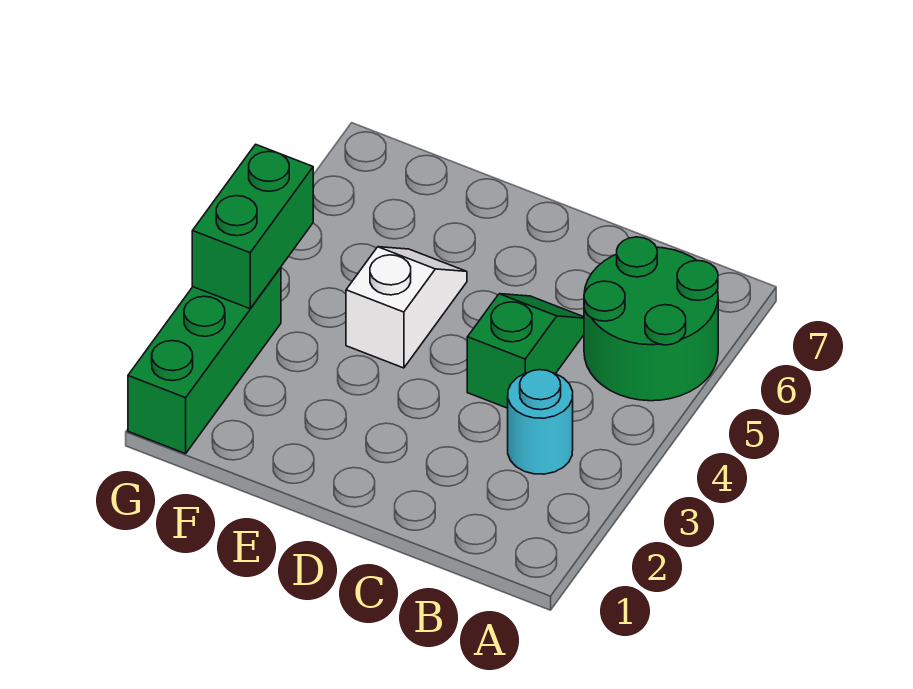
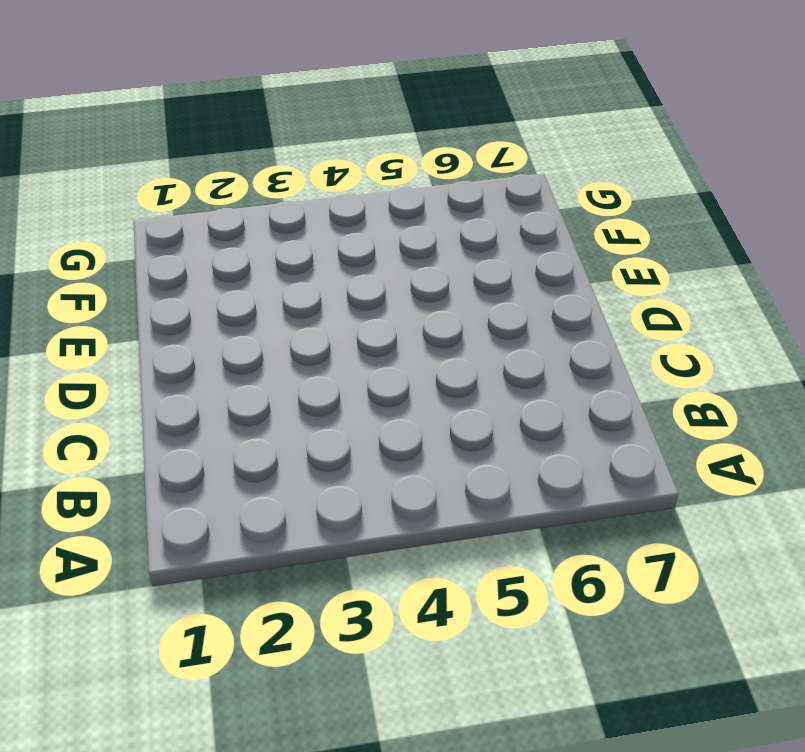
none -> green 2x2 round brick [584,237,718,401]
none -> cyan 1x1 round brick [508,370,573,474]

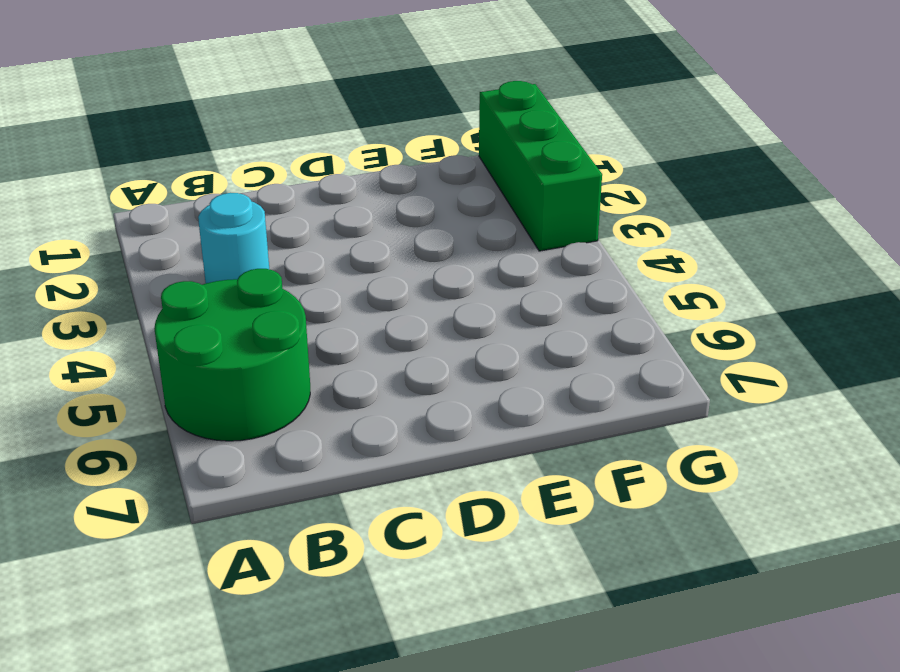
none -> green 1x2 slope [467,294,584,408]
none -> white 1x2 slope [346,247,467,368]

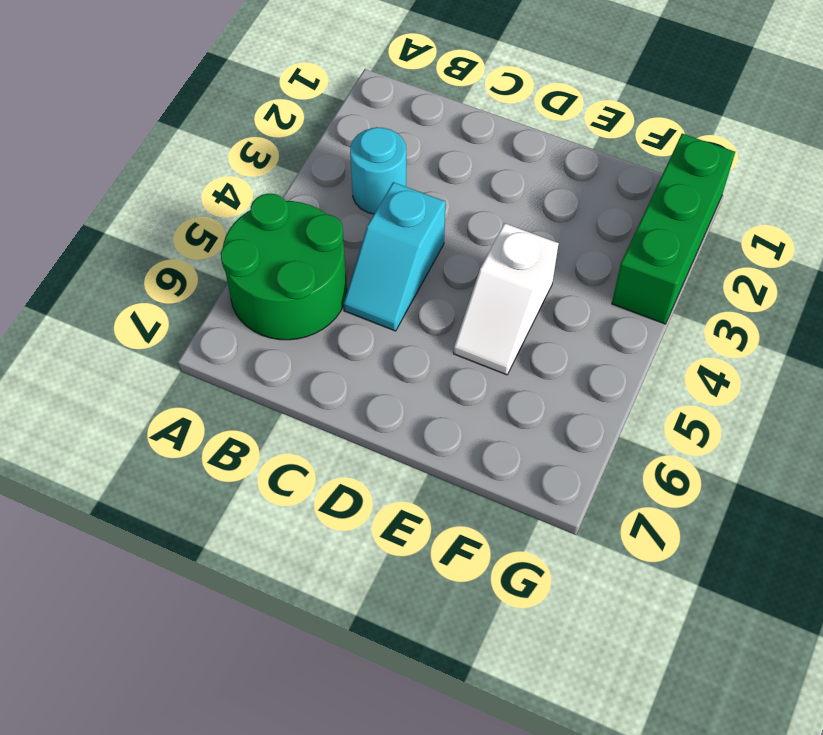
cyan 1x2 slope [344,182,445,331] -> green 1x2 slope [467,294,584,408]
none -> green 1x2 brick [192,144,313,309]

